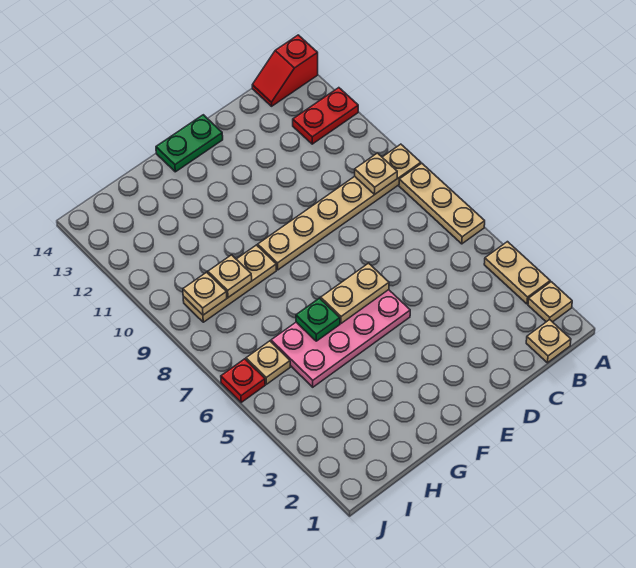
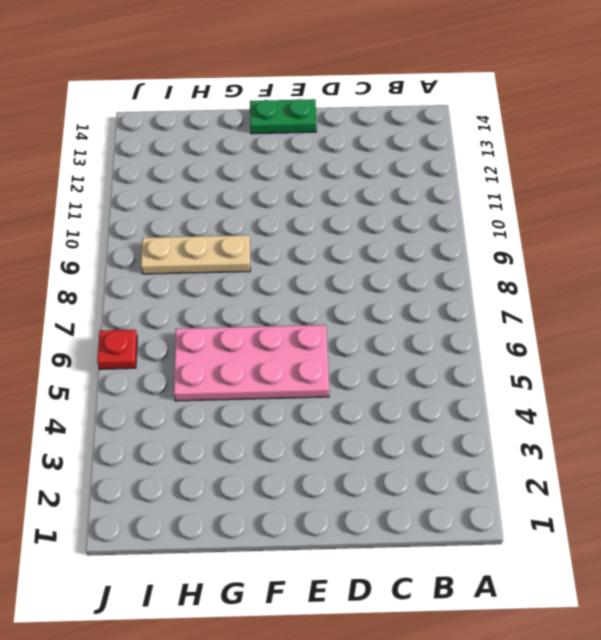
none -> tan 1x1 plate [528,282,572,322]
none -> tan 1x2 plate [484,242,550,304]
none -> tan 1x3 plate [399,163,485,244]

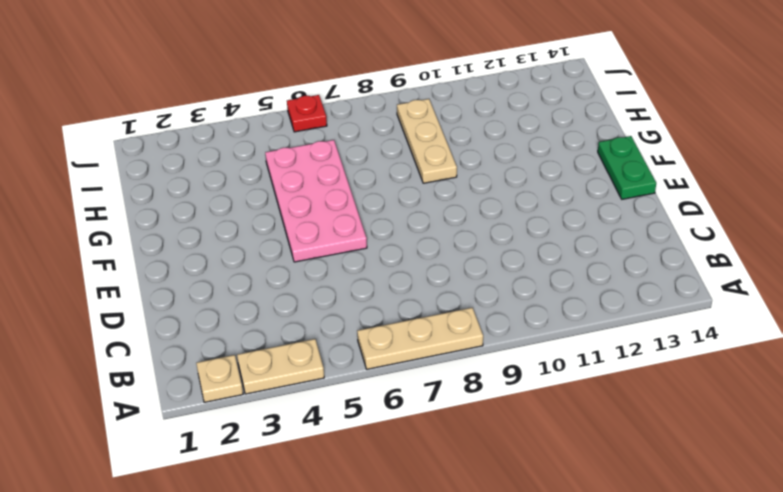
none -> tan 1x6 plate [258,144,421,270]
none -> red 1x2 plate [293,88,358,144]
none -> red 1x2 slope [252,35,318,106]

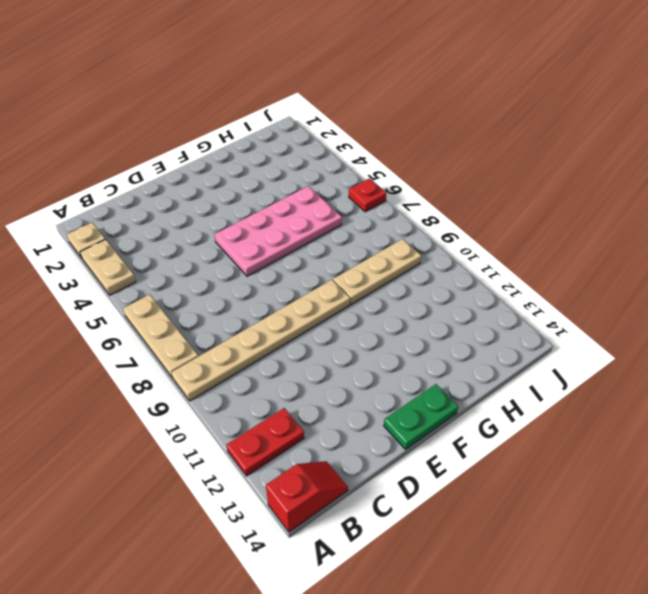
none -> tan 1x1 plate [526,320,571,363]
none -> tan 1x1 plate [246,341,290,384]
none -> tan 1x1 plate [355,153,397,194]

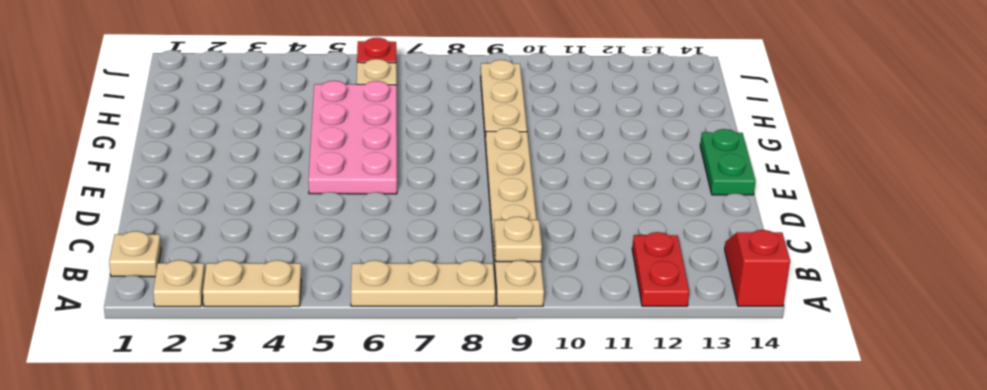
none -> tan 1x2 plate [321,263,389,323]
none -> green 1x1 plate [296,298,340,341]
none -> tan 1x1 plate [208,255,252,297]

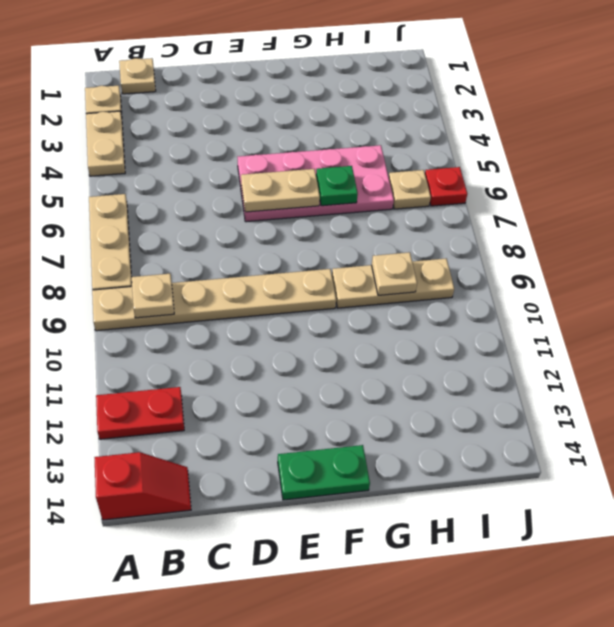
none -> tan 1x1 plate [183,272,227,315]

